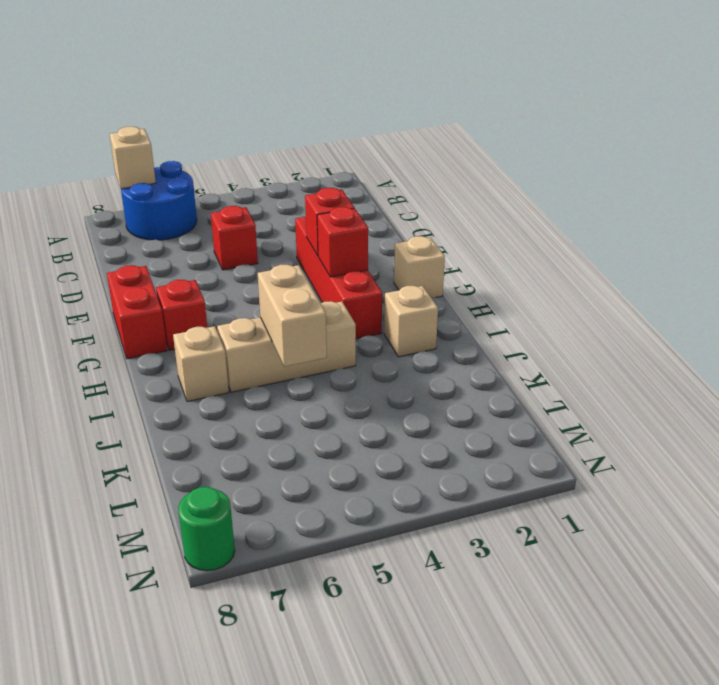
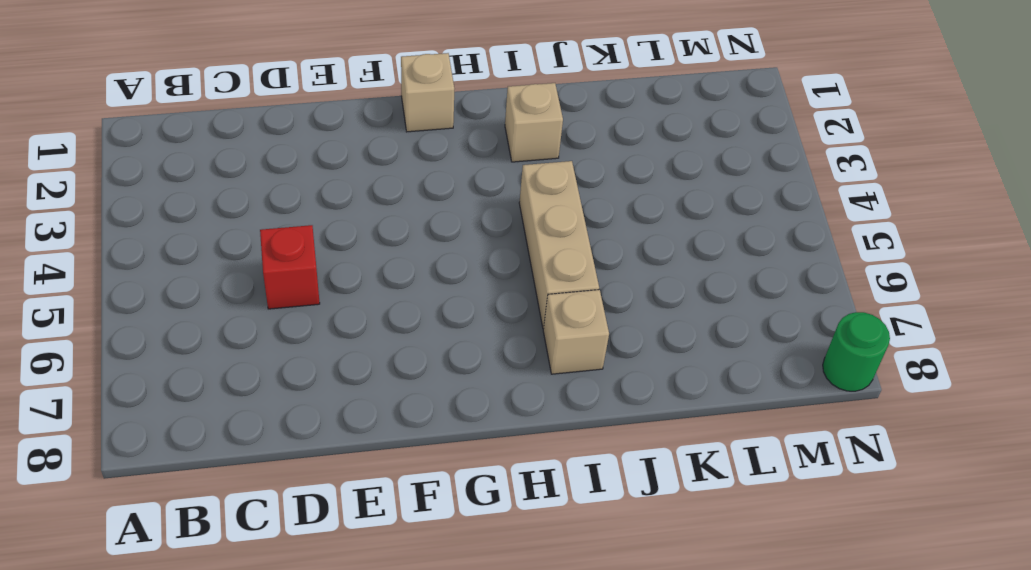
none -> blue 2x2 round brick [121,161,197,240]
none -> red 1x4 brick [295,217,382,339]
none -> red 1x2 brick [107,265,167,359]

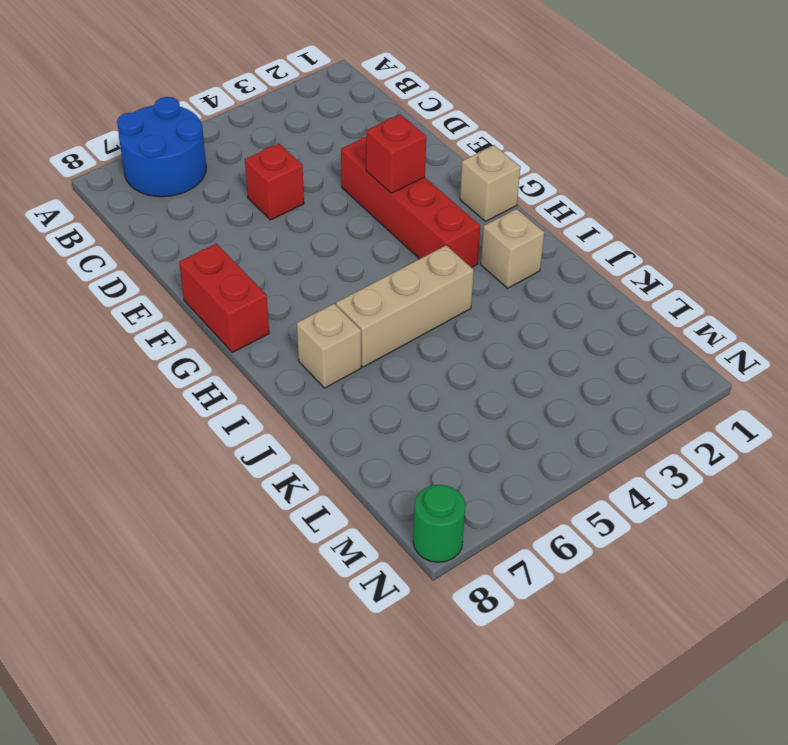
none -> red 1x1 brick [156,280,207,350]
none -> tan 1x1 brick [110,127,156,189]
none -> red 1x1 brick [317,207,368,277]

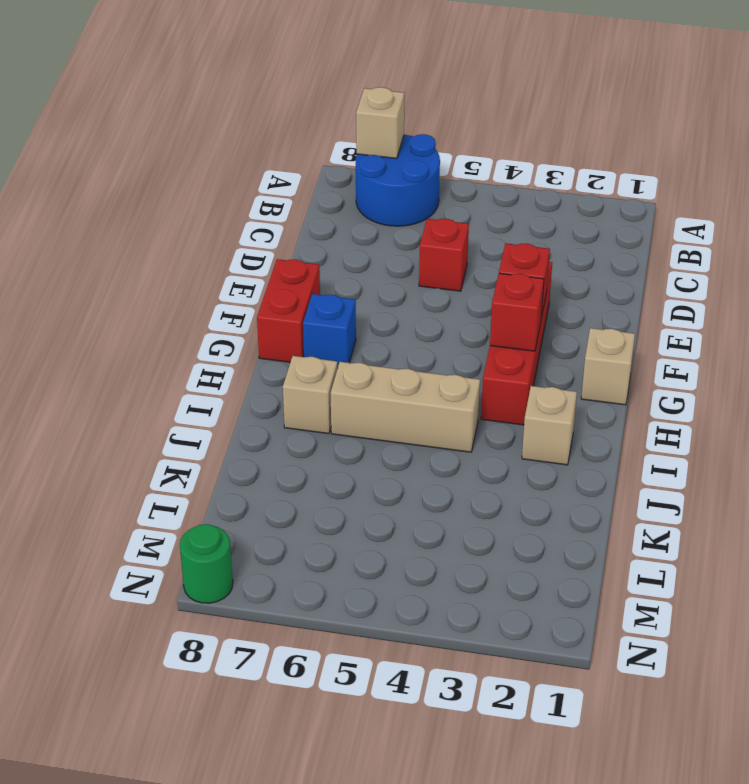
blue 1x1 brick [303,294,356,368] -> red 1x1 brick [156,280,207,350]
none -> tan 1x2 brick [258,265,327,367]

